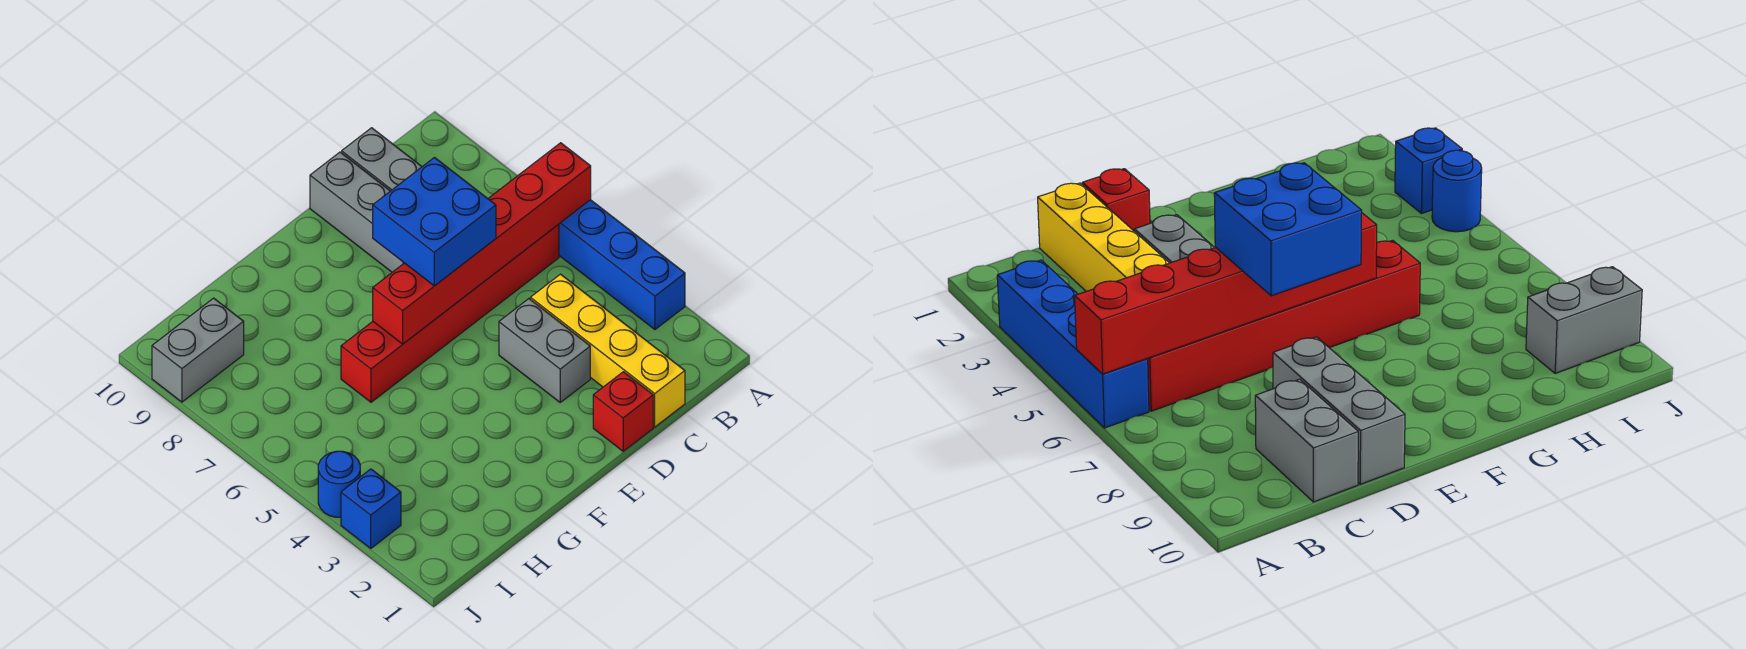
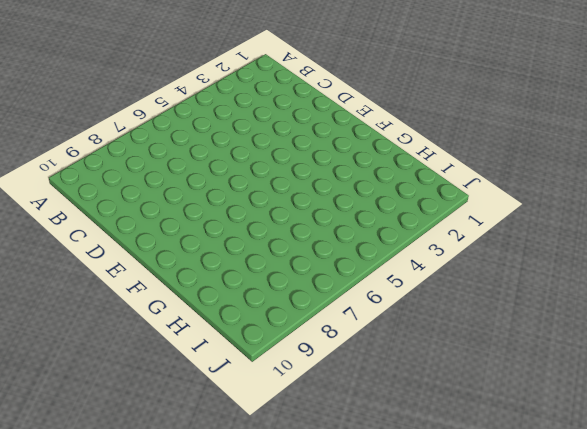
none -> blue 1x4 brick [559,200,685,329]
none -> red 1x6 brick [341,224,559,402]
none -> yellow 1x4 brick [530,274,685,427]

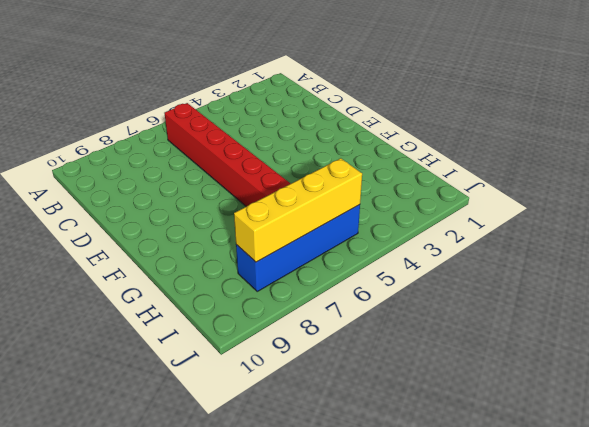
blue 1x4 brick [236,205,360,291] -> blue 1x4 brick moved to [559,200,685,329]
yellow 1x4 brick [234,158,362,262] -> yellow 1x4 brick moved to [530,274,685,427]
none -> grey 1x2 brick [342,128,422,191]
none -> red 1x1 brick [593,372,653,451]
none -> grey 1x2 brick [499,299,590,402]

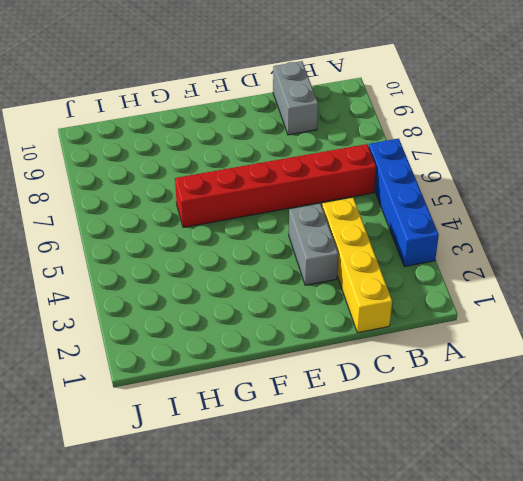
none -> red 1x1 brick [593,372,653,451]
none -> grey 1x3 brick [310,152,404,272]
none -> grey 1x2 brick [152,298,244,402]

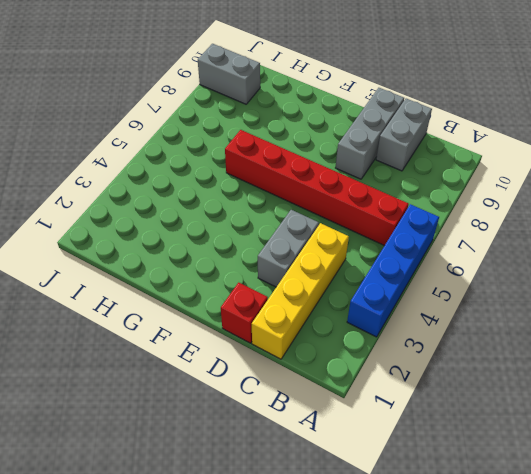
none -> blue 1x1 brick [341,469,401,548]
none -> blue 1x1 round brick [318,451,360,517]
none -> red 1x6 brick [373,143,591,344]

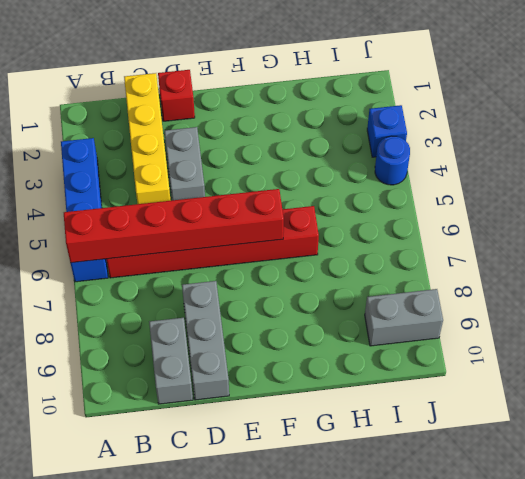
none -> blue 2x2 brick [373,158,496,286]

